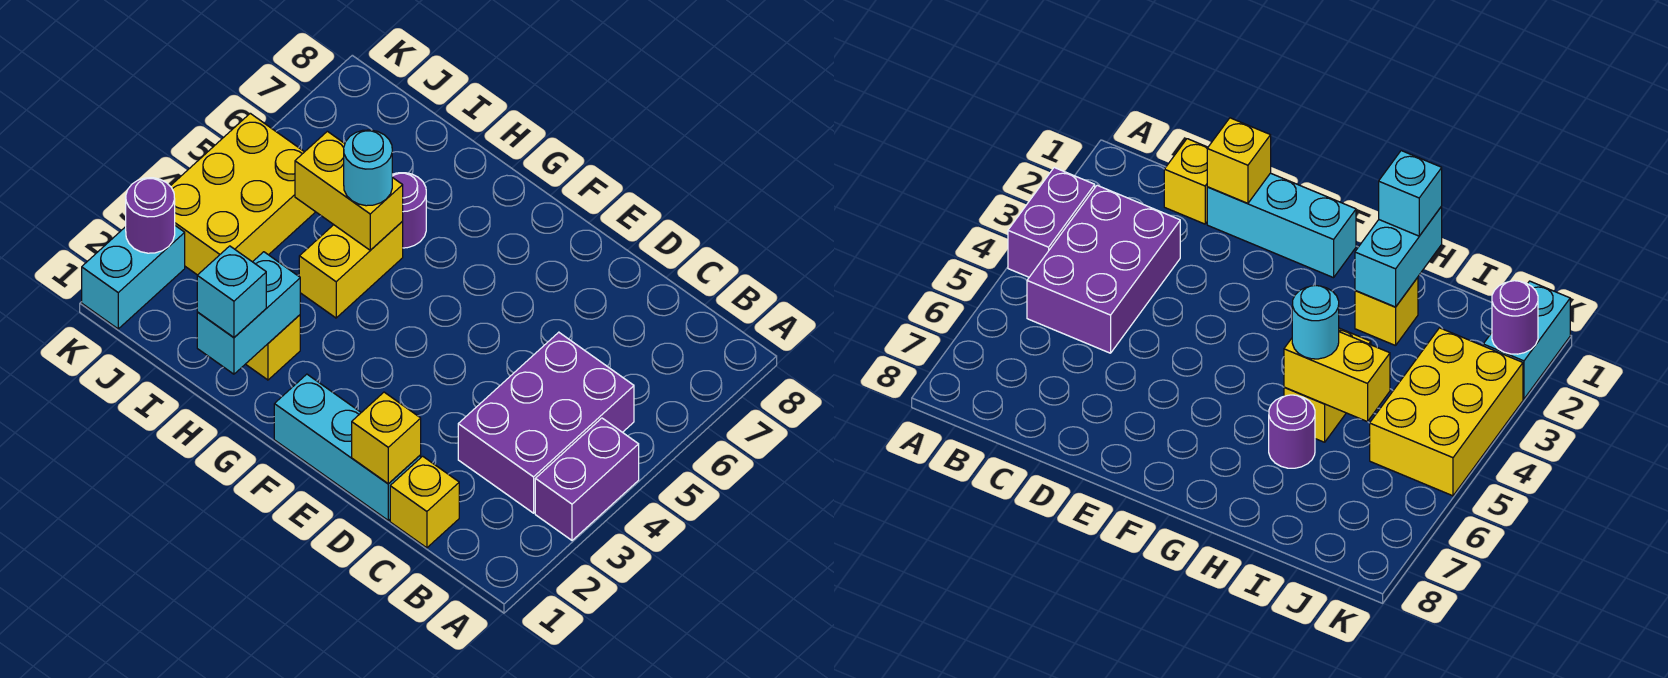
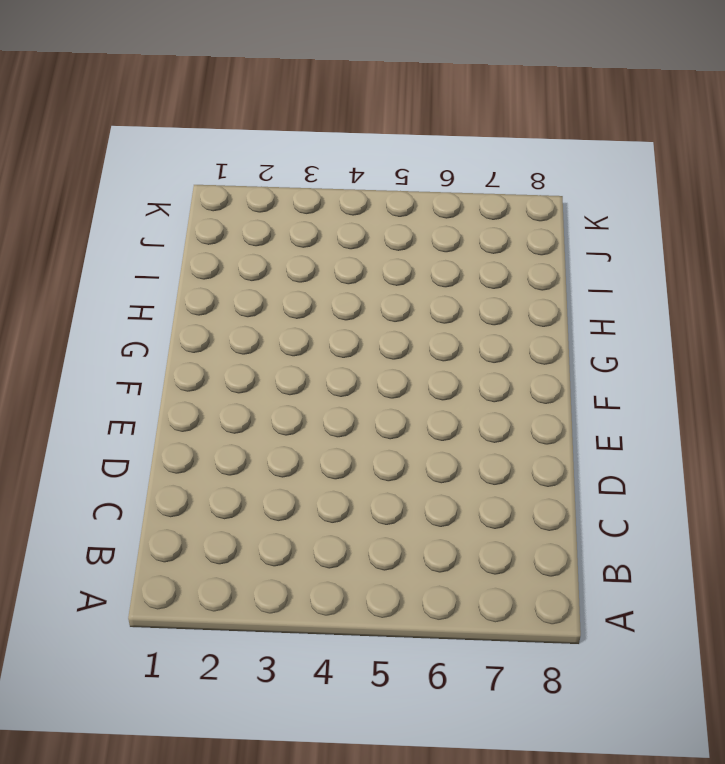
none -> purple 1x2 brick [535,418,639,540]
none -> purple 2x3 brick [458,332,634,513]
none -> yellow 1x1 brick [390,456,459,548]

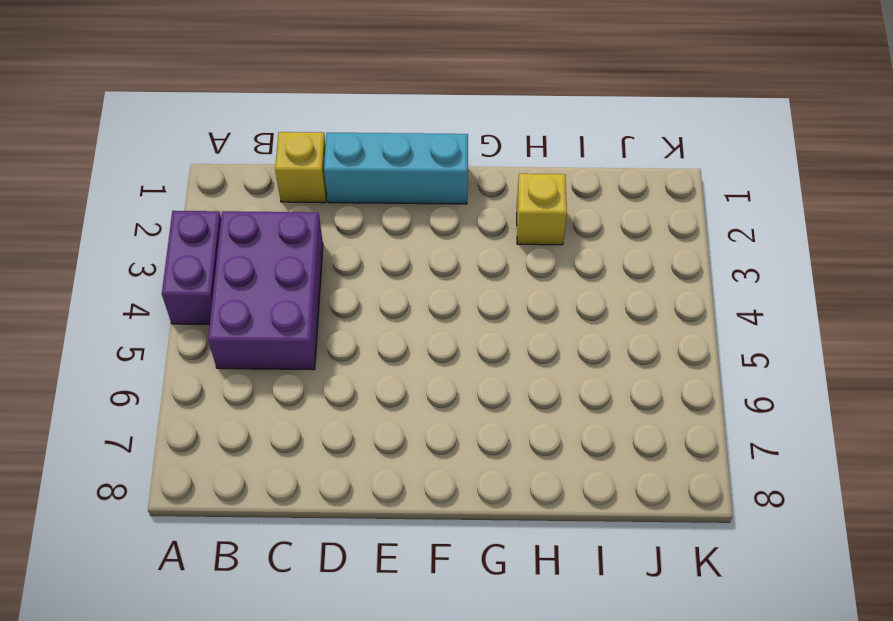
none -> yellow 1x2 brick [299,222,403,318]
none -> purple 1x1 round brick [392,173,426,248]
none -> yellow 2x3 brick [170,113,315,275]

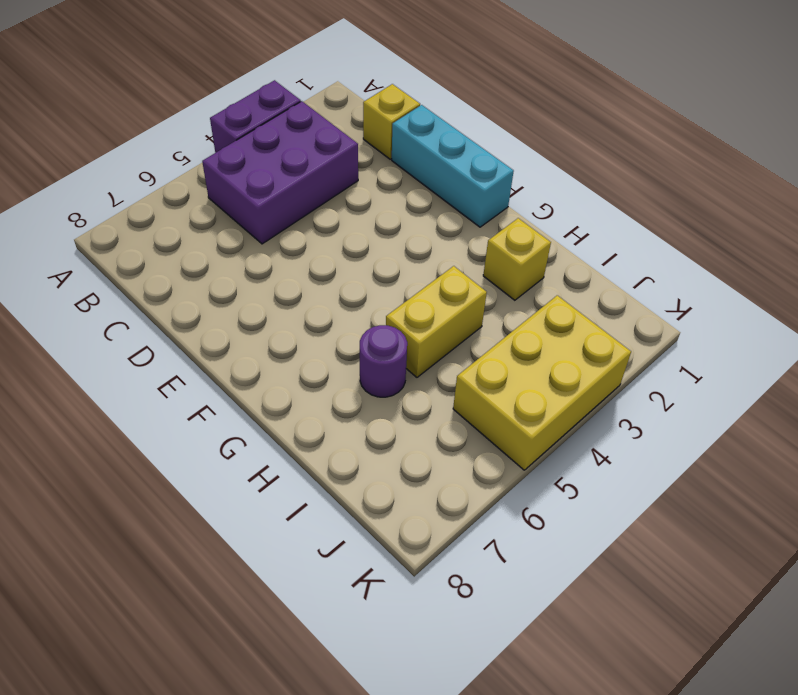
none -> cyan 1x2 brick [82,226,185,329]
none -> yellow 1x1 brick [352,392,421,483]
none -> cyan 1x2 brick [197,252,300,374]

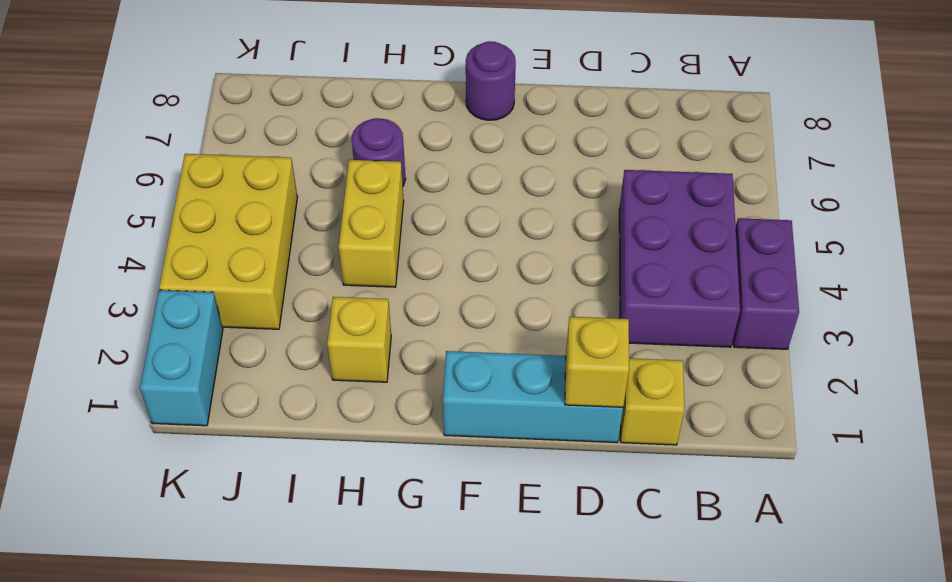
purple 1x1 round brick [466,41,516,120] -> purple 1x1 round brick moved to [126,178,175,253]
none -> cyan 1x2 brick [197,252,300,374]
none -> yellow 1x2 brick [295,131,403,250]
none -> cyan 1x1 brick [197,246,266,337]

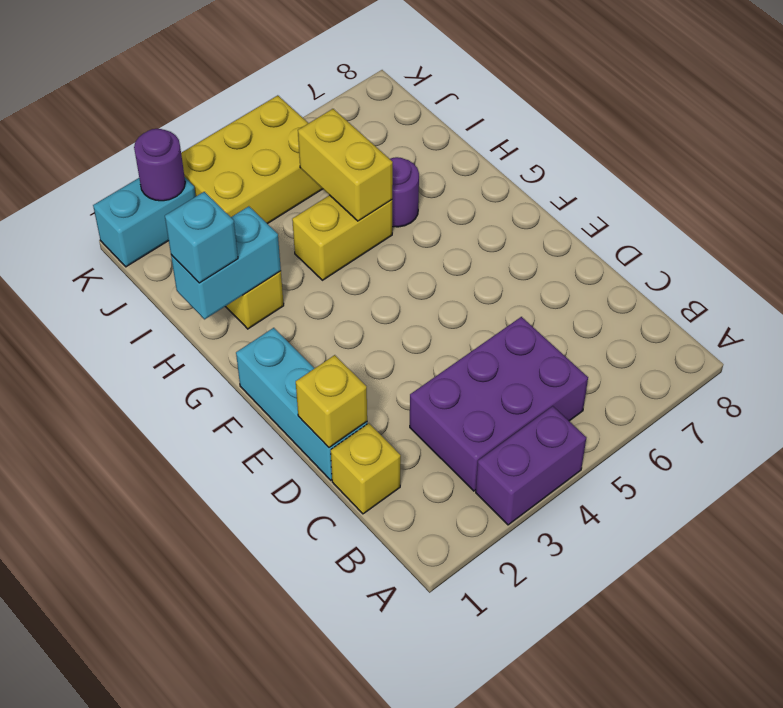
none -> cyan 1x1 round brick [344,130,392,206]

